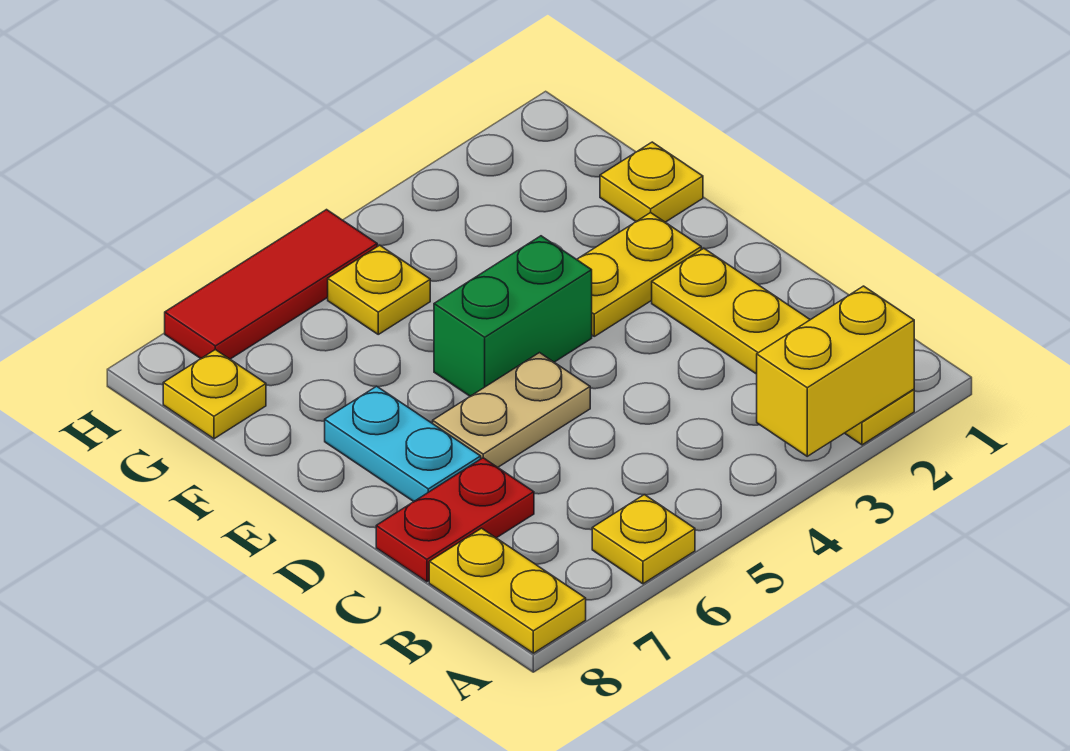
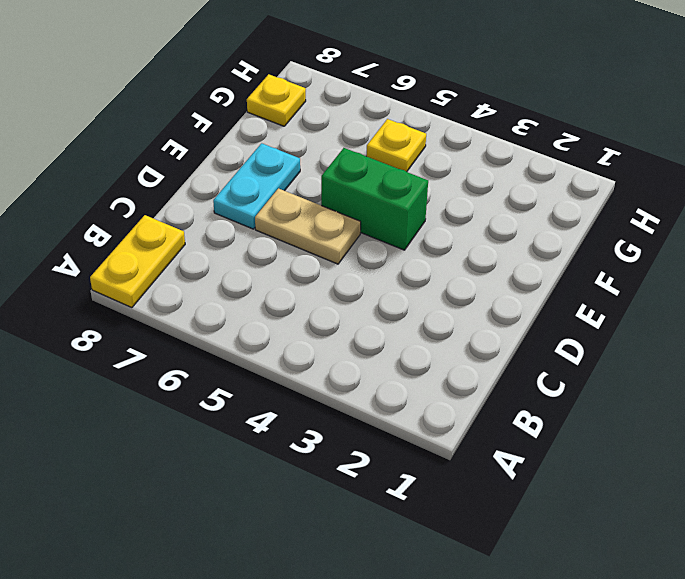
none -> yellow 1x4 plate [652,248,914,445]
none -> yellow 1x1 plate [592,495,695,584]
none -> red 1x2 plate [376,458,534,582]

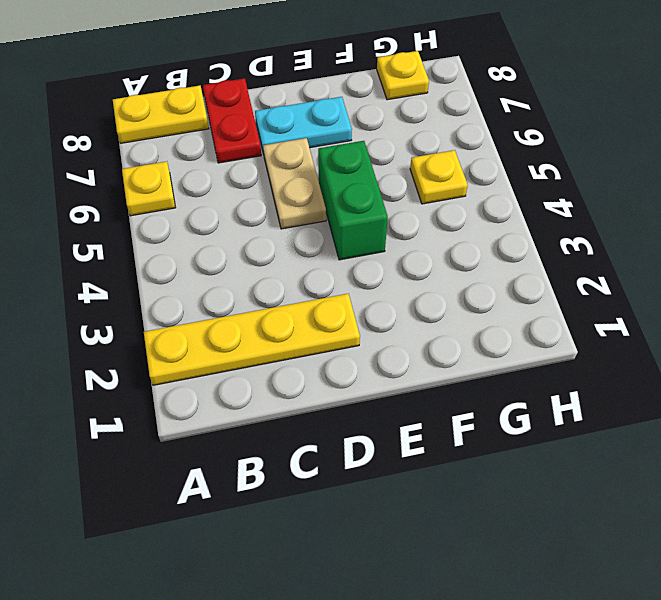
none -> yellow 1x2 plate [577,213,701,336]
none -> yellow 1x1 plate [600,142,703,222]
none -> red 1x3 tile [165,210,377,359]

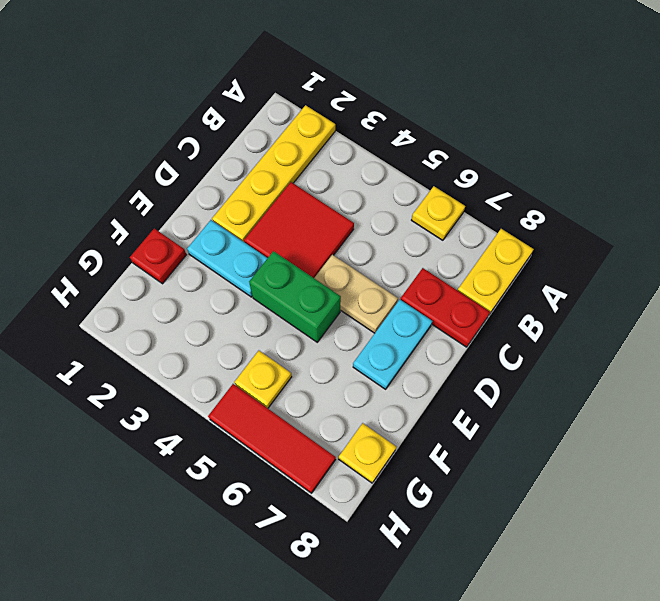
red 2x2 tile [244,182,354,278] -> none
cyan 1x2 plate [187,220,267,297] -> yellow 1x2 plate [577,213,701,336]
red 1x1 plate [130,228,186,284] -> yellow 1x1 plate [600,142,703,222]
none -> yellow 1x2 brick [757,286,914,456]

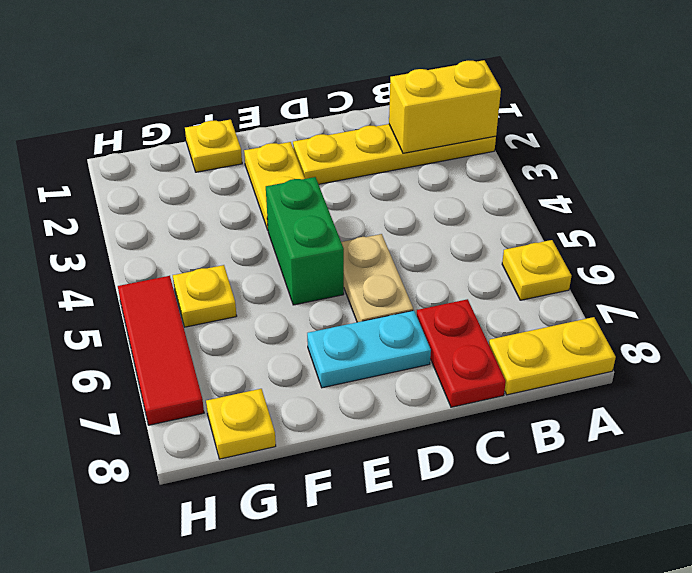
yellow 1x2 brick [389,60,501,153] -> yellow 1x2 brick turned to [757,286,914,456]

